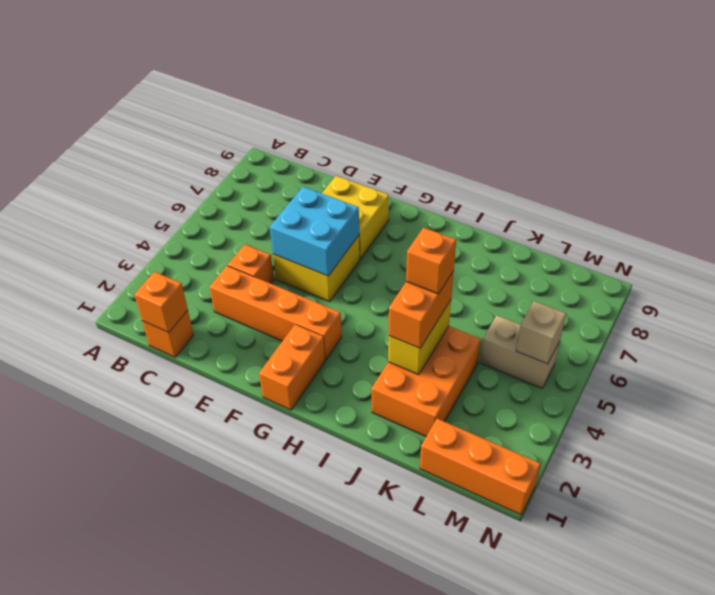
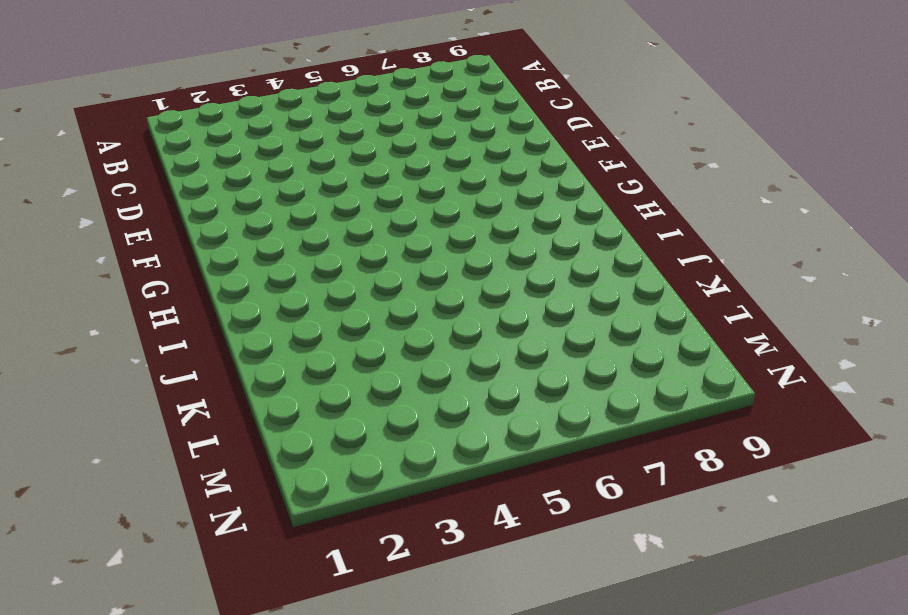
none -> orange 1x1 brick [142,310,194,357]
none -> orange 1x4 brick [209,266,342,360]
none -> orange 1x1 brick [228,245,274,284]

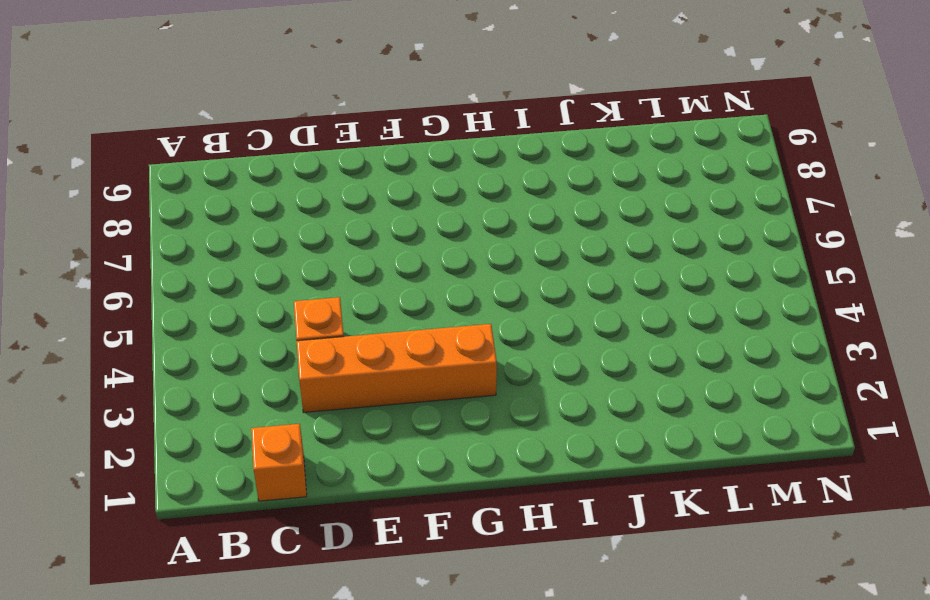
none -> yellow 2x2 brick [273,236,360,302]
none -> yellow 2x2 brick [322,176,389,259]
none -> orange 1x2 brick [259,325,325,410]

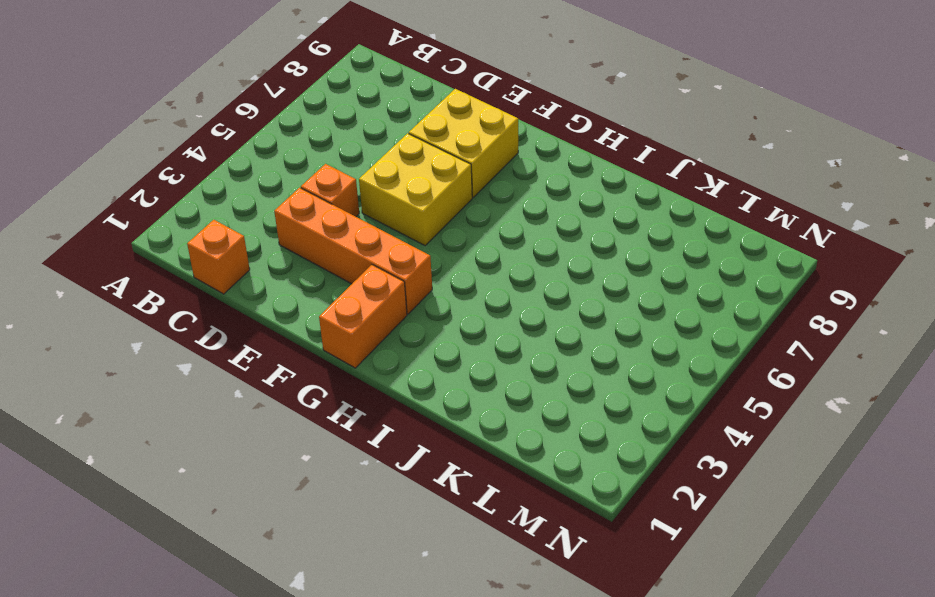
none -> orange 2x3 brick [371,326,481,436]
none -> orange 1x3 brick [420,419,540,515]
none -> tan 1x2 brick [480,315,560,388]

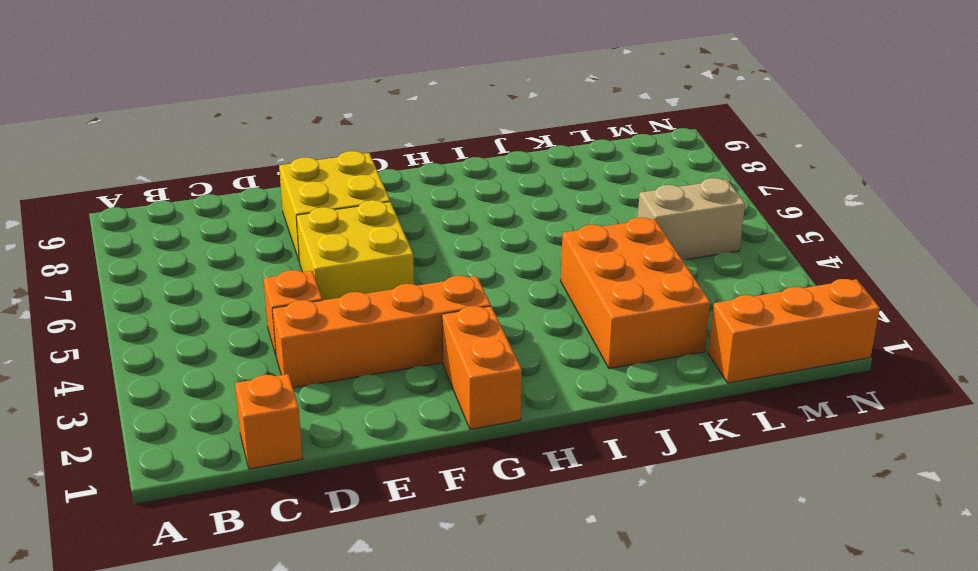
none -> orange 1x1 brick [135,272,188,332]
none -> cyan 2x2 brick [270,187,359,276]
none -> yellow 1x2 brick [388,300,451,375]

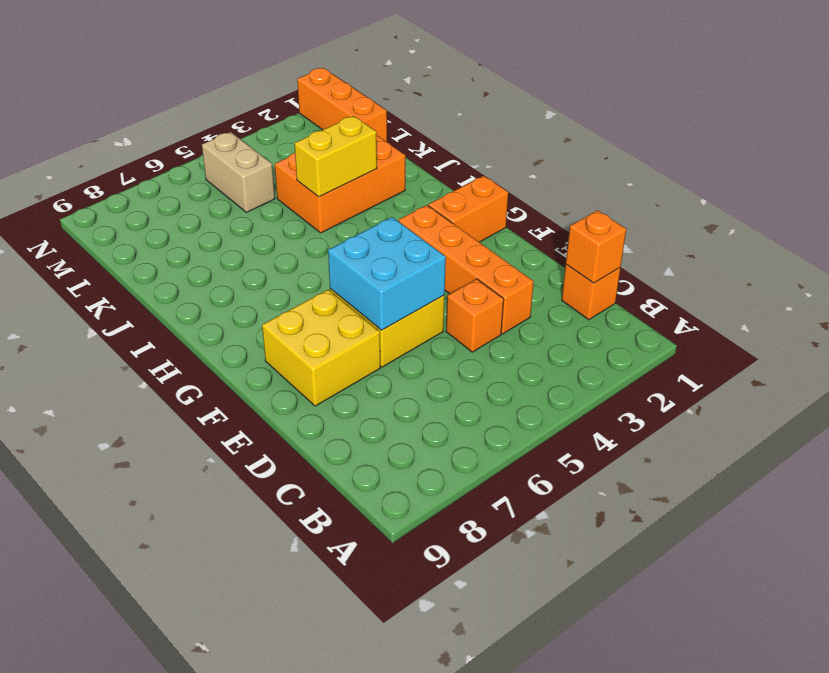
none -> tan 1x1 brick [516,301,566,364]
none -> orange 1x2 brick [389,271,454,348]
none -> orange 1x1 brick [406,228,456,294]

